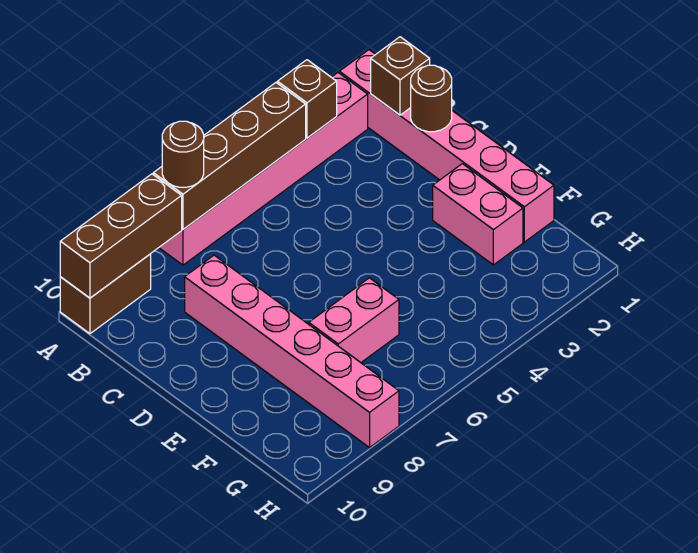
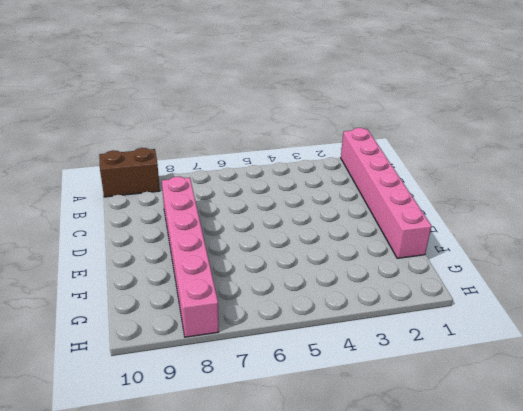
none -> pink 1x6 brick [159,73,368,265]
none -> pink 1x2 brick [433,164,523,265]
none -> pink 1x2 brick [309,278,399,362]

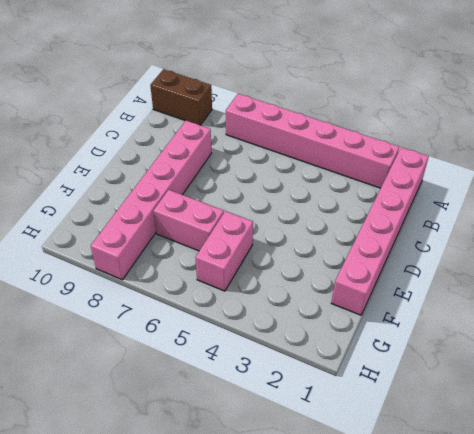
pink 1x2 brick [196,211,253,291] -> pink 1x2 brick moved to [433,164,523,265]
none -> brown 1x1 brick [277,60,337,138]
none -> brown 1x4 brick [153,83,306,229]
none -> brown 1x3 brick [60,174,182,298]

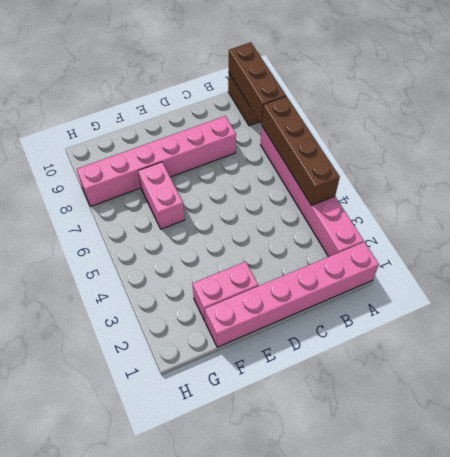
none -> brown 1x1 brick [277,60,337,138]
none -> brown 1x1 brick [371,37,430,115]
none -> brown 1x1 round brick [411,65,452,132]

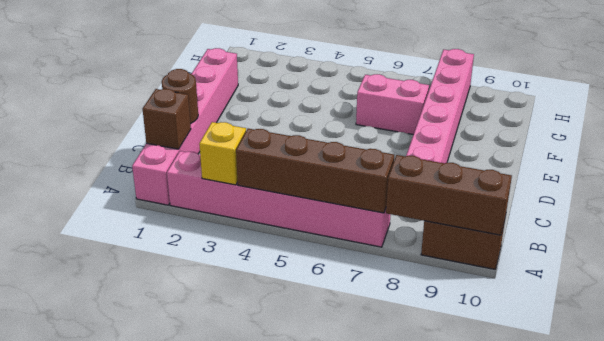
yellow 1x1 brick [199,122,246,185] -> brown 1x1 brick [277,60,337,138]
none -> pink 1x2 brick [433,164,523,265]
none -> brown 1x1 round brick [162,121,204,187]

